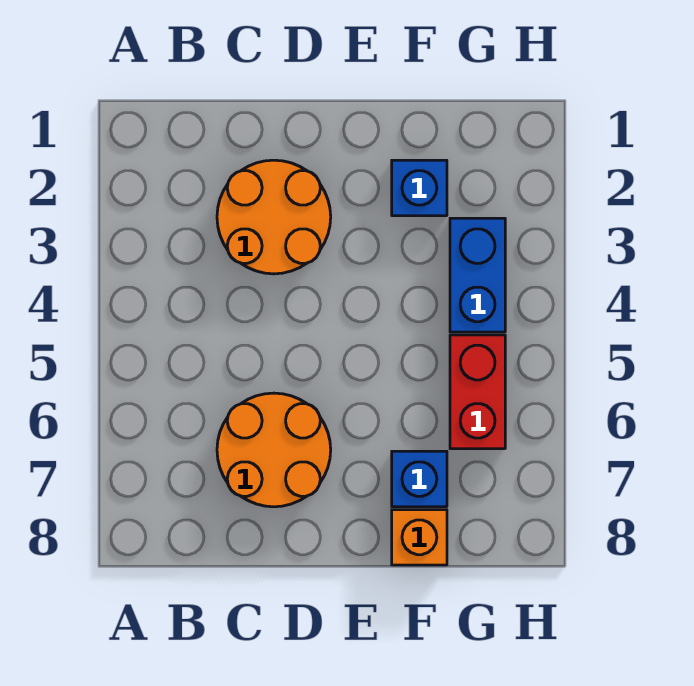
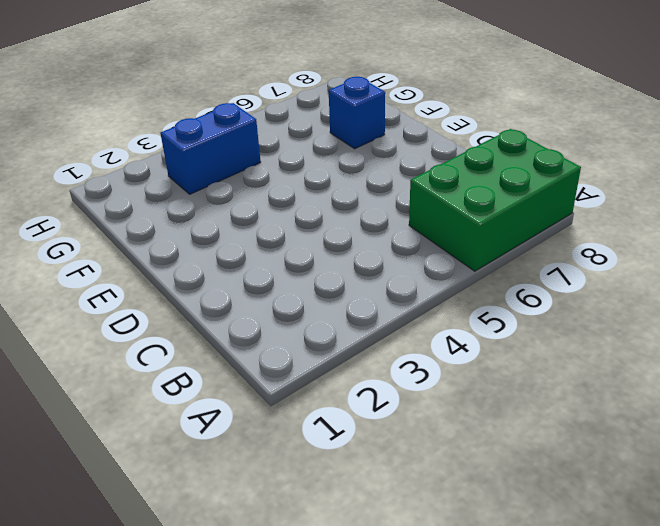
green 2x3 brick [409,129,581,271] -> none
none -> orange 2x2 round brick [217,160,331,274]
none -> orange 2x2 round brick [217,393,331,507]

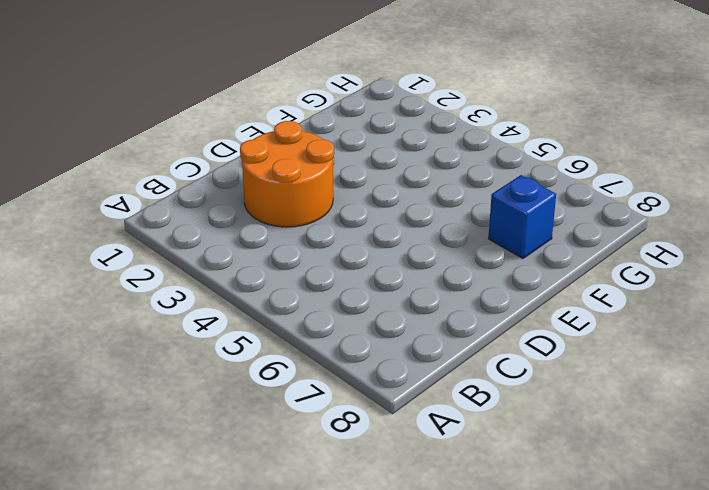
none -> orange 2x2 round brick [217,393,331,507]
none -> blue 1x1 brick [392,160,447,216]

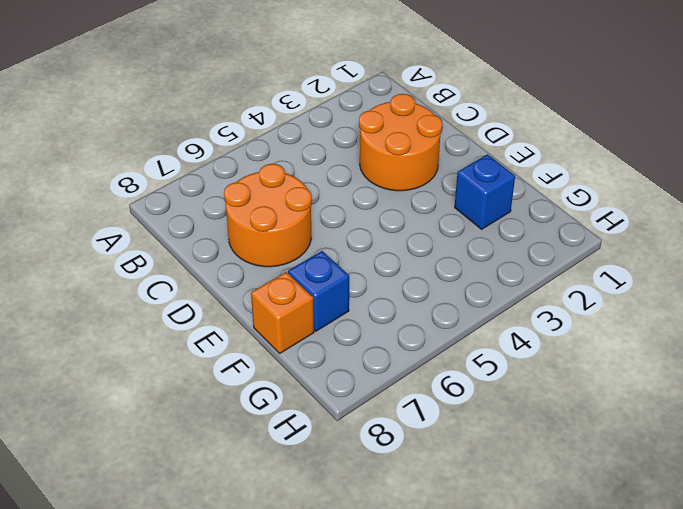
none -> blue 1x2 brick [450,218,505,332]
none -> red 1x2 brick [450,335,505,449]

